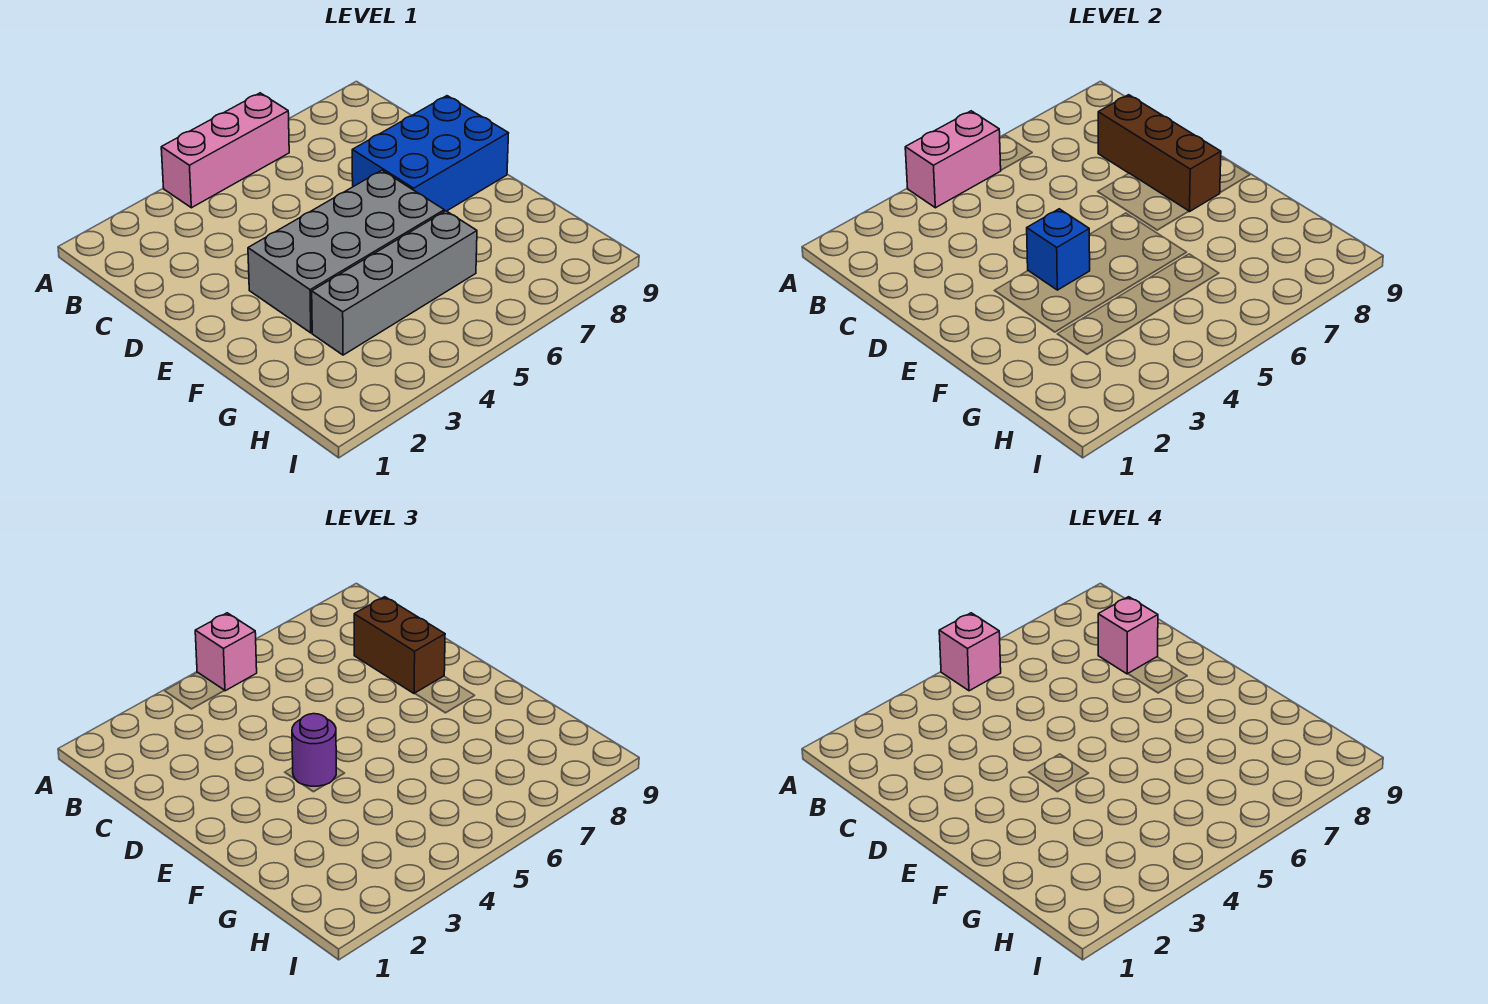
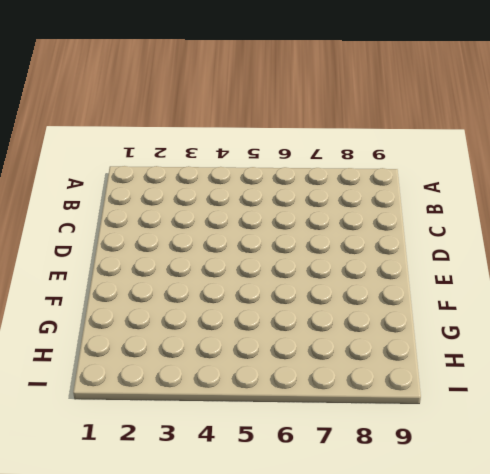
none -> pink 1x3 brick [161,93,289,208]
none -> blue 2x3 brick [352,96,509,211]
none -> grey 2x4 brick [248,170,444,333]

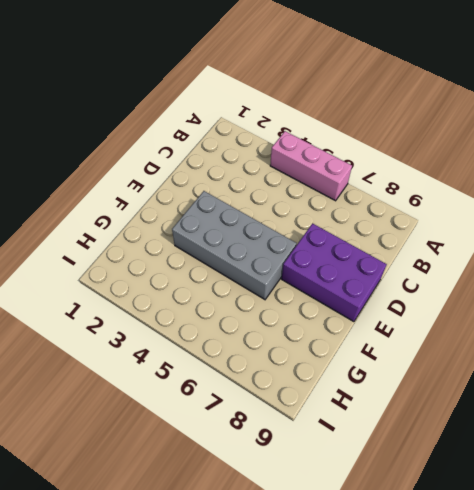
purple 2x3 brick [282,223,387,322] -> blue 2x3 brick [352,96,509,211]
none -> grey 1x4 brick [312,211,477,355]
none -> pink 1x2 brick [905,111,1001,208]
none -> brown 1x3 brick [1098,95,1221,212]

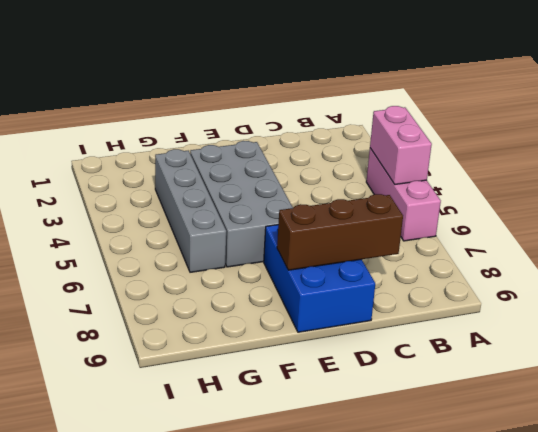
none -> blue 1x1 brick [1027,209,1090,290]
none -> pink 1x1 brick [195,613,257,691]
none -> brown 1x2 brick [354,597,445,693]

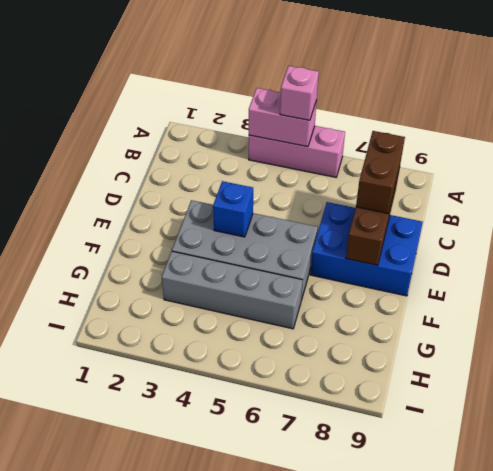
none -> purple 1x1 round brick [292,714,336,786]
none -> pink 1x1 brick [939,613,1001,691]
none -> pink 1x1 brick [1098,597,1158,674]

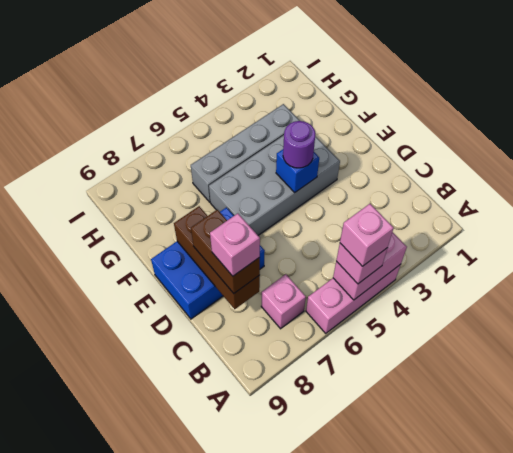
pink 1x1 brick [261,274,306,329] -> none

